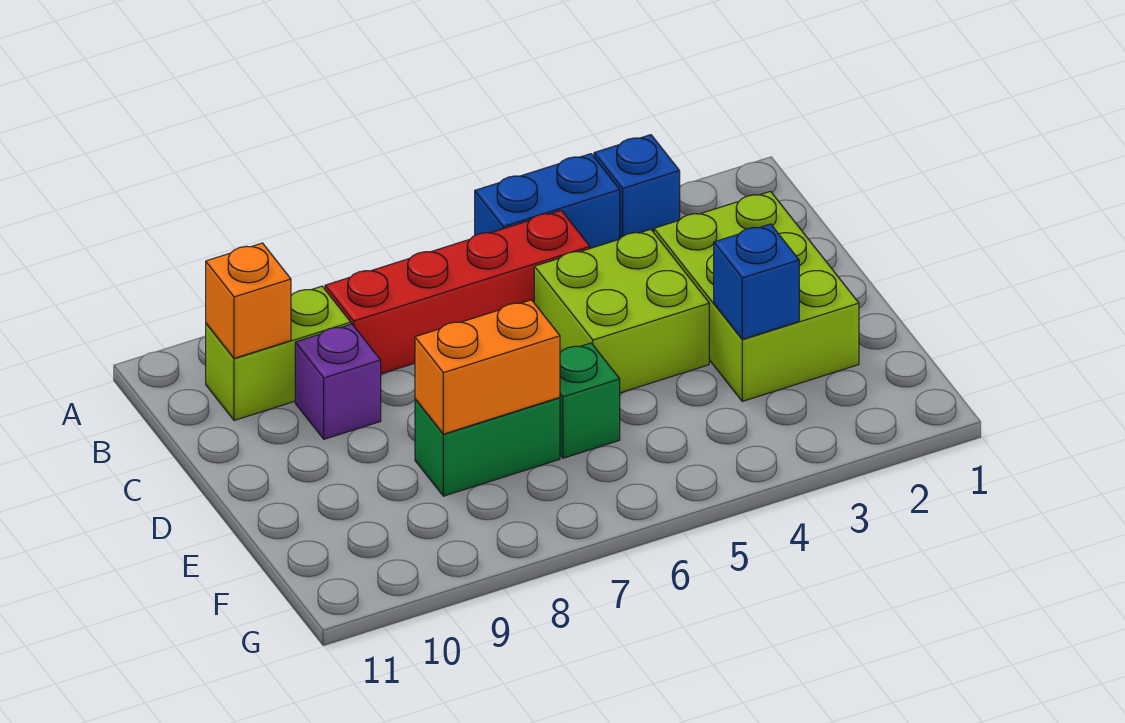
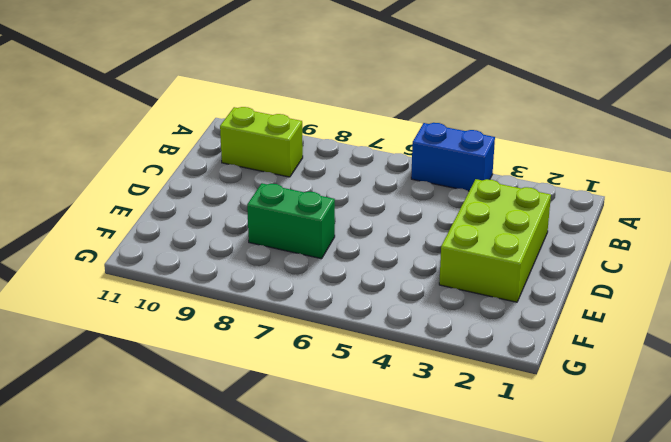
none -> blue 1x1 brick [594,135,680,238]
none -> red 1x4 brick [325,211,590,374]
none -> lime 2x2 brick [534,229,709,393]

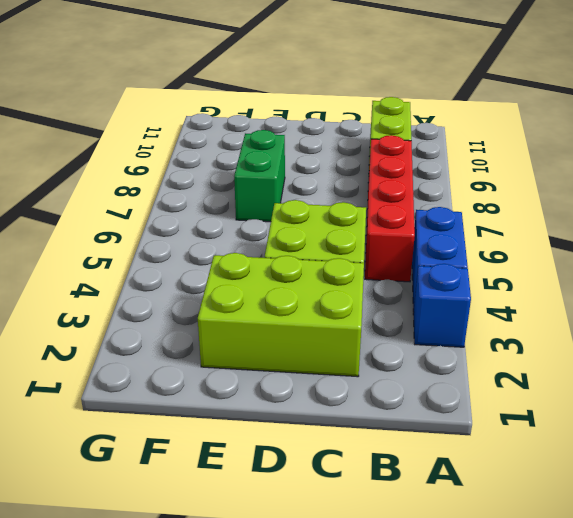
none -> purple 1x1 brick [295,324,381,439]
none -> green 1x1 brick [560,343,620,458]
none -> orange 1x1 brick [206,243,291,358]

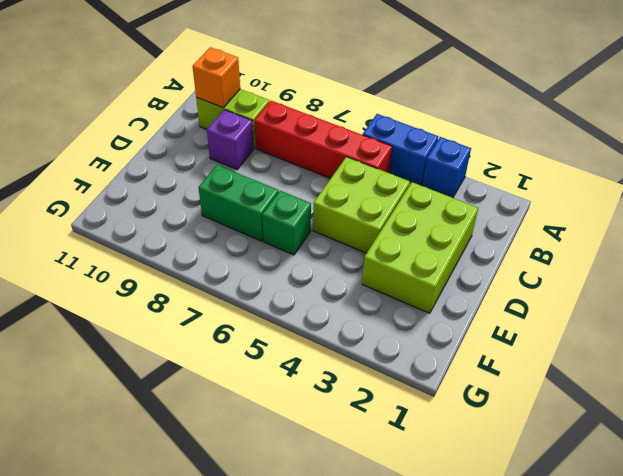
none -> blue 1x1 brick [714,224,799,339]
none -> orange 1x2 brick [415,300,560,434]

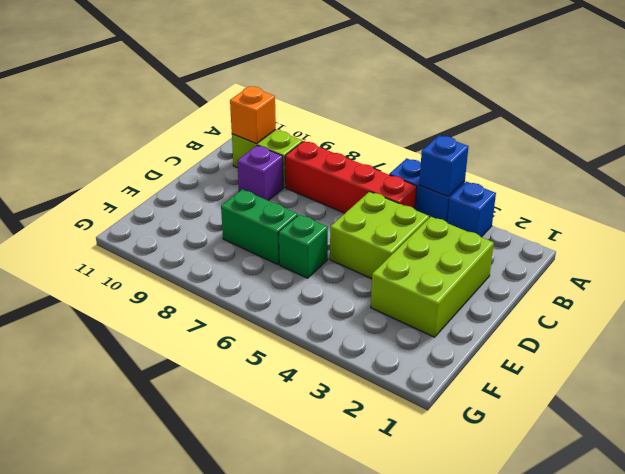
blue 1x1 brick [419,135,469,197] -> blue 1x1 brick moved to [714,224,799,339]
none -> orange 1x2 brick [415,300,560,434]

